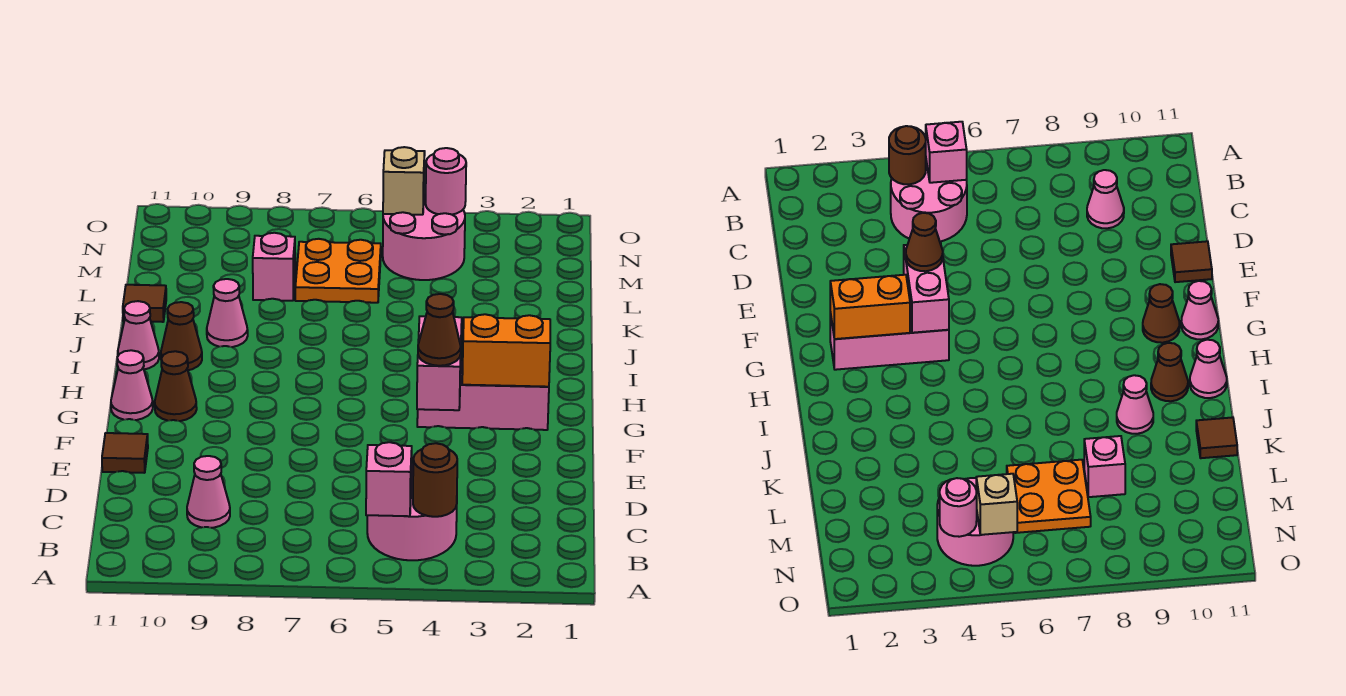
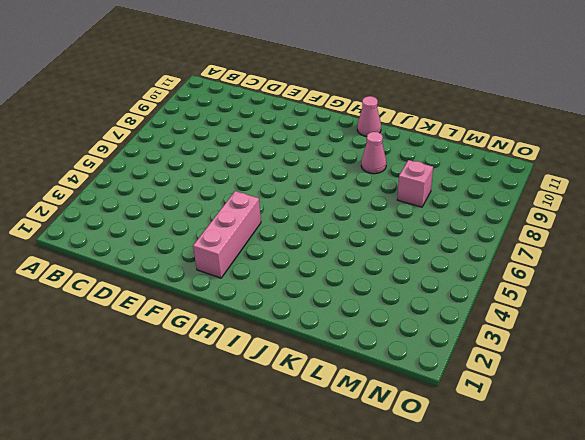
none -> pink 2x2 round brick [367,464,457,560]
none -> pink 1x1 cone [187,456,230,528]
none -> brown 1x1 tile [102,433,148,473]

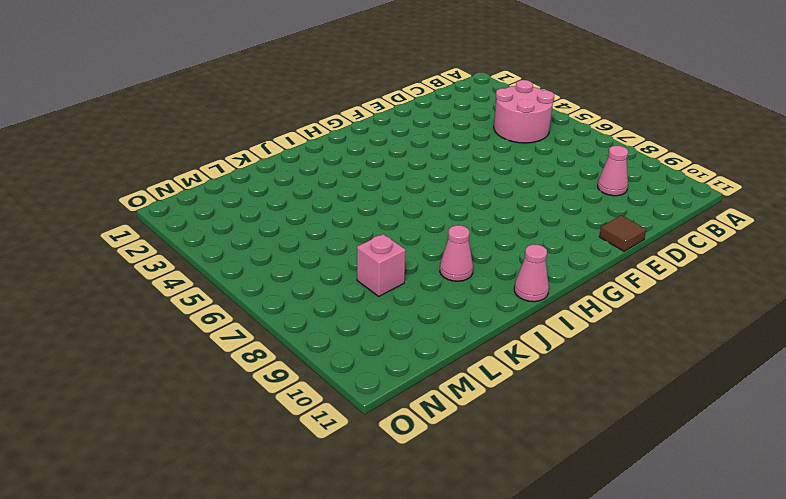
none -> pink 1x3 brick [417,361,549,430]
none -> brown 1x1 cone [155,351,197,421]
none -> pink 1x1 cone [111,350,153,420]

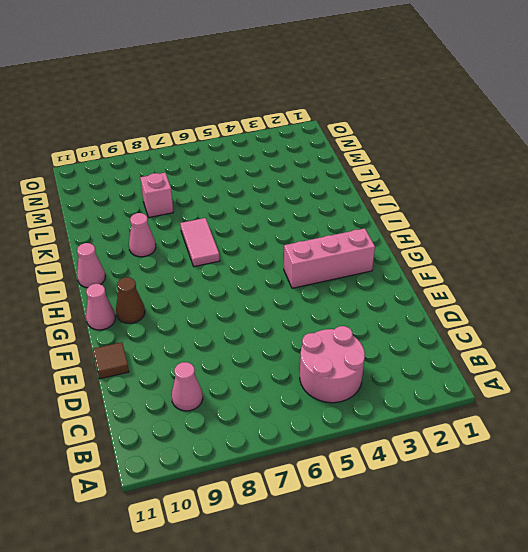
pink 1x2 tile [180,218,220,267] -> none
none -> brown 1x1 cone [161,302,202,370]
none -> brown 1x1 tile [123,285,166,322]
none -> orange 2x2 plate [295,239,381,303]

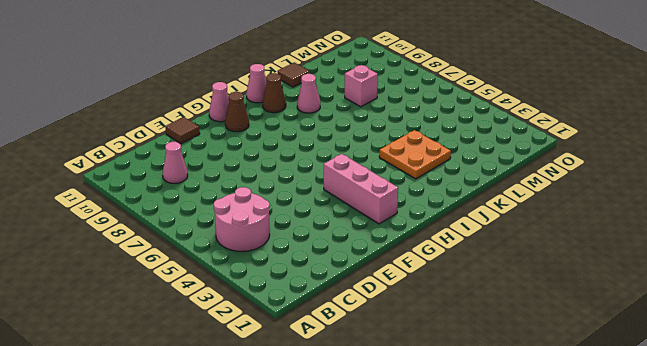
orange 2x2 plate [379,130,451,179] -> orange 2x2 plate moved to [295,239,381,303]
none -> pink 2x2 round brick [383,194,465,280]
none -> brown 1x1 round brick [413,443,457,517]
none -> pink 1x1 brick [366,442,412,516]

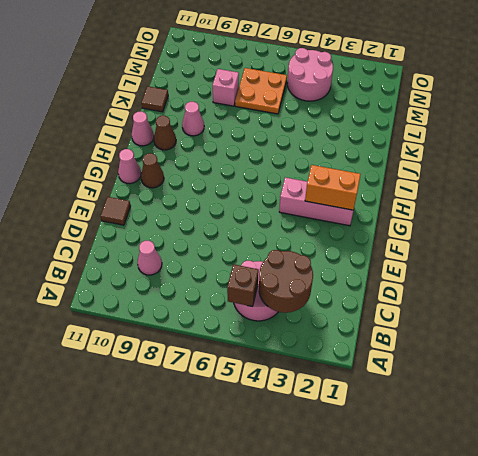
brown 2x2 round brick [259,250,313,313] -> brown 1x1 round brick [413,443,457,517]
brown 1x1 brick [227,264,259,307] -> pink 1x1 brick [366,442,412,516]
none -> pink 1x2 brick [417,316,462,410]
none -> pink 1x1 round brick [426,148,466,215]
none -> tan 1x1 brick [383,147,425,215]

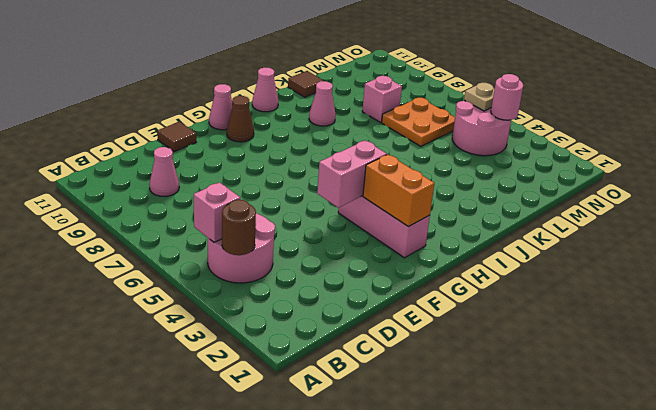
tan 1x1 plate [464,83,494,111] -> tan 1x1 brick [383,147,425,215]
none -> brown 1x1 cone [161,302,202,370]
none -> brown 1x1 cone [418,294,461,366]

